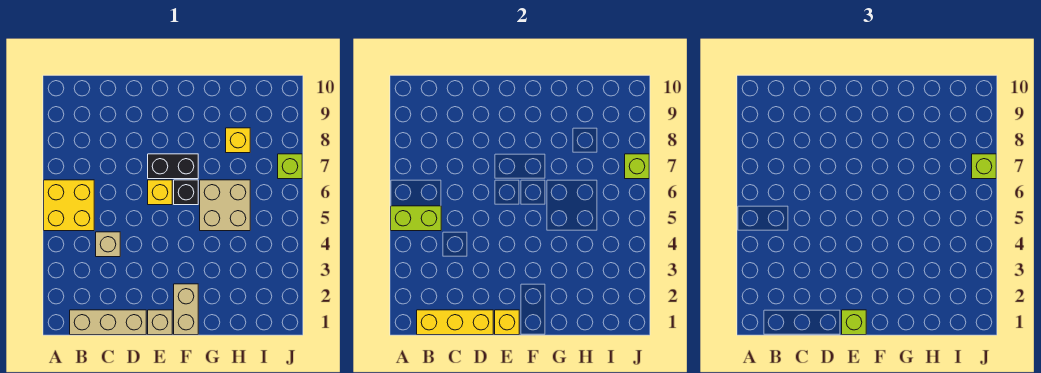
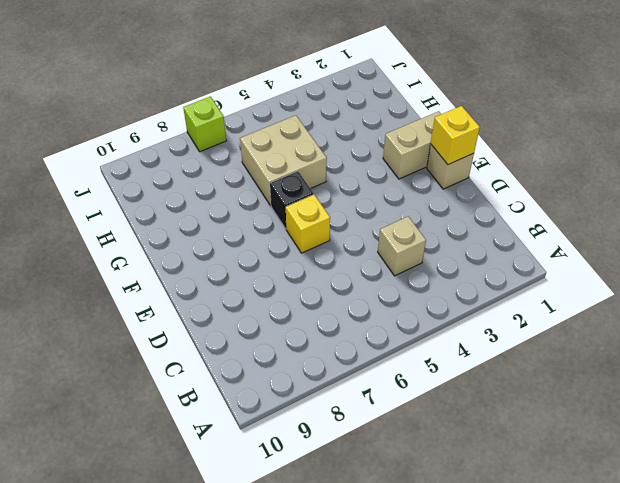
none -> yellow 2x2 brick [44,180,94,231]
none -> tan 1x3 brick [70,310,146,335]
none -> black 1x2 brick [148,154,198,179]

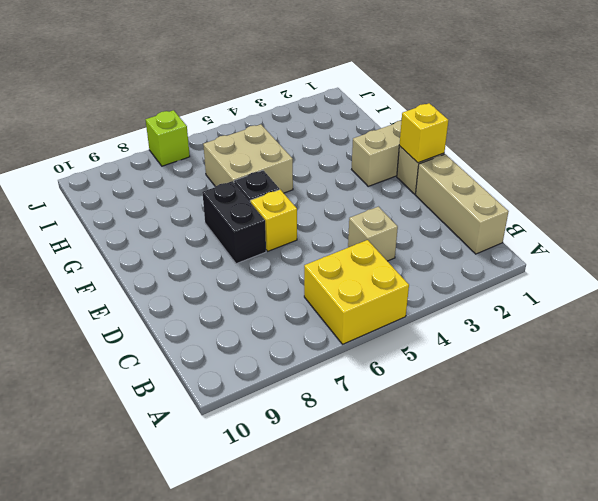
none -> yellow 1x1 brick [226,128,250,153]
none -> lime 1x2 brick [391,206,441,231]
none -> yellow 1x3 brick [417,310,493,335]

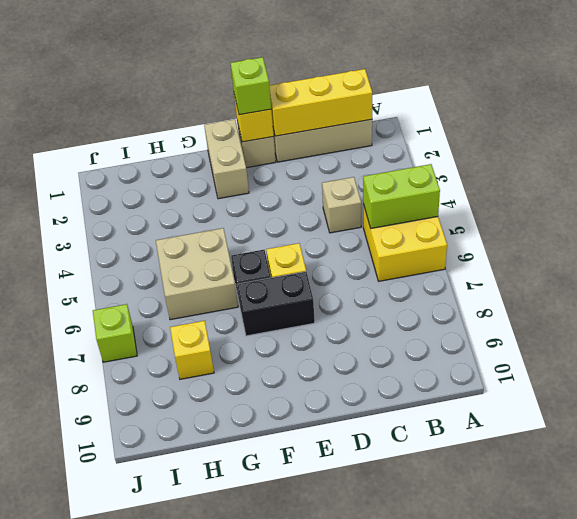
none -> lime 1x1 brick [625,154,649,179]
none -> lime 1x1 brick [972,154,996,179]

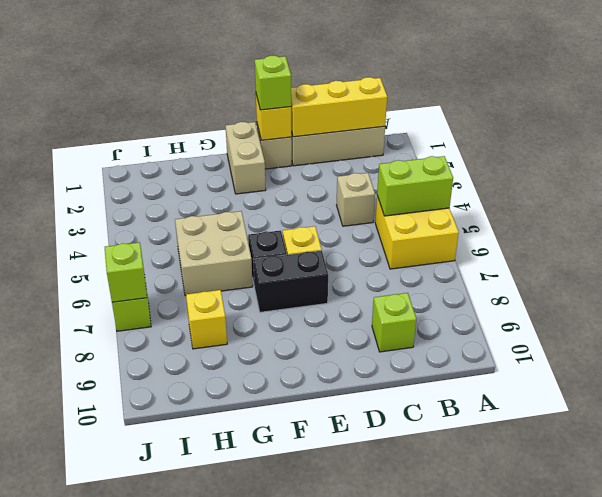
lime 1x1 brick [372,293,416,352] -> lime 1x1 brick moved to [972,154,996,179]

